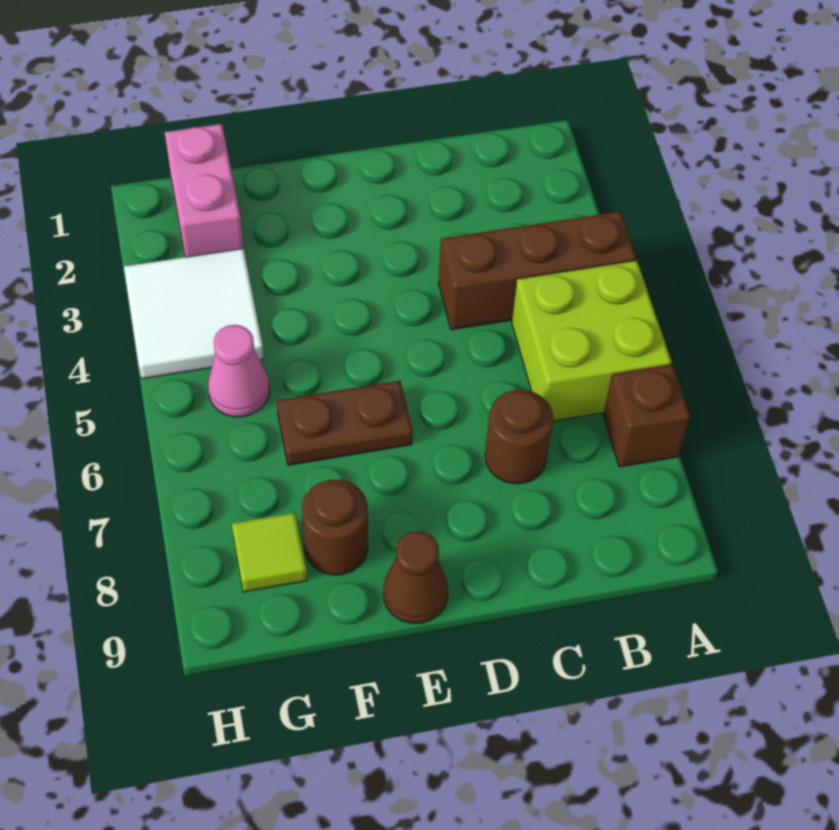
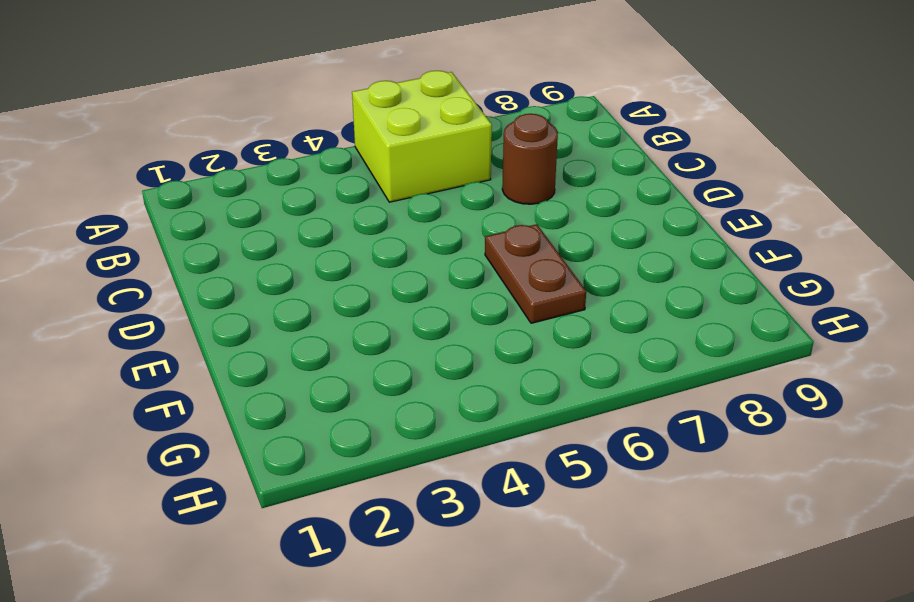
none -> brown 1x3 brick [438,211,636,330]
none -> brown 1x1 brick [603,364,690,467]

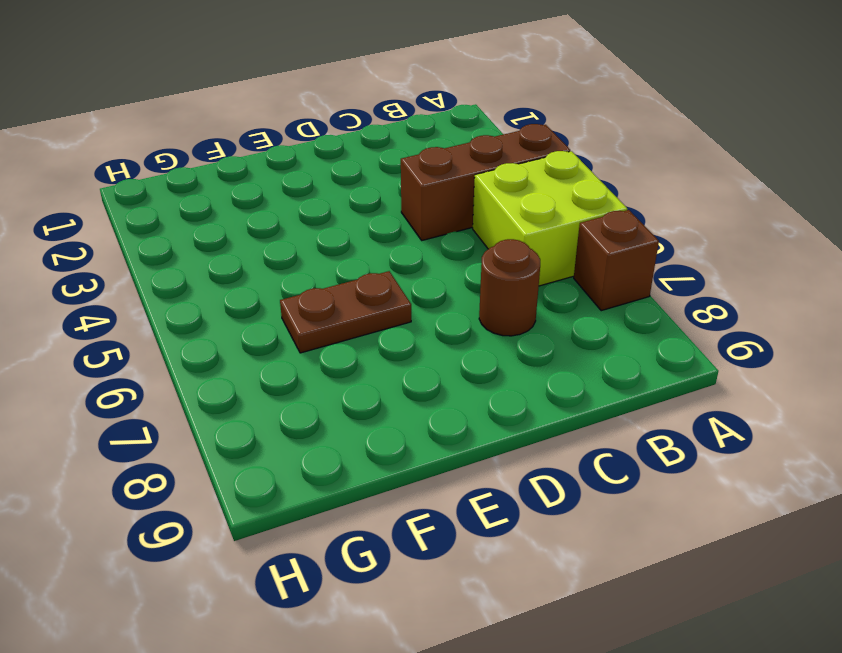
none -> brown 1x1 cone [383,531,448,624]
none -> brown 1x1 round brick [302,480,368,575]

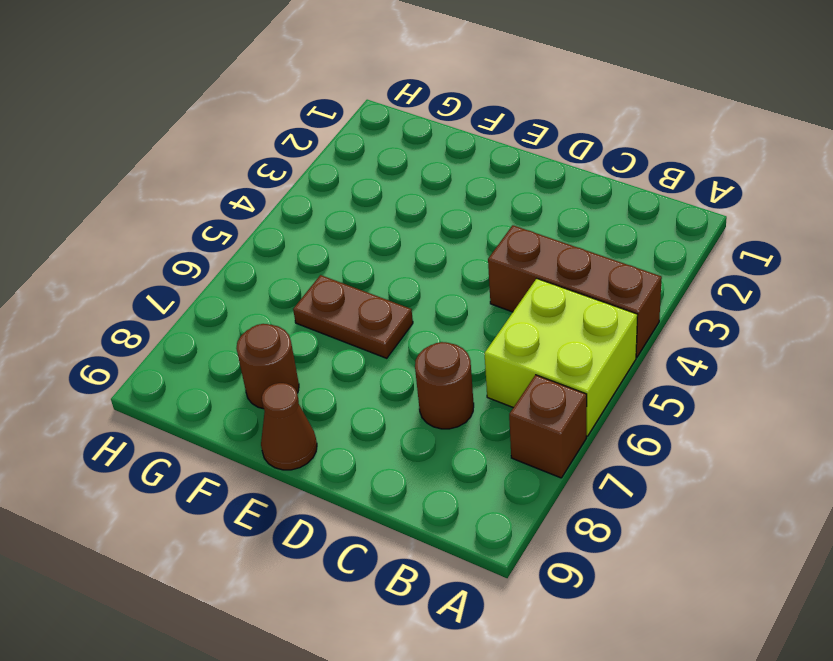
none -> pink 1x2 brick [165,124,243,257]
none -> white 2x2 tile [124,248,264,379]

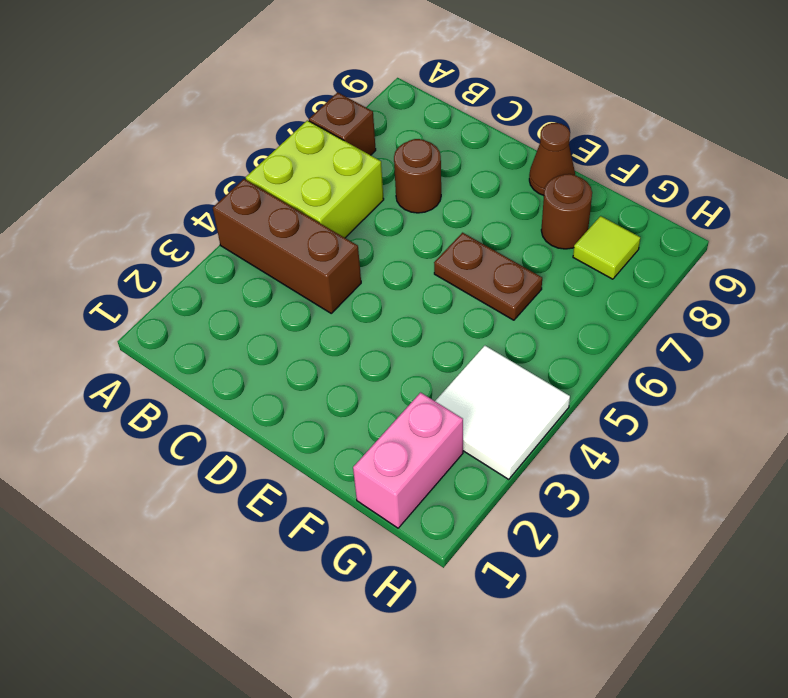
none -> pink 1x1 cone [208,325,269,417]

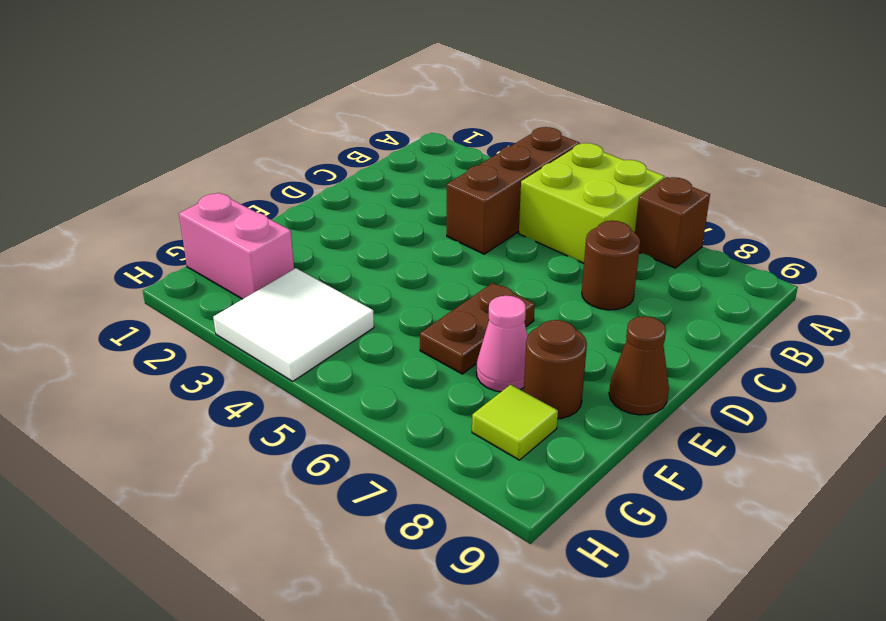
pink 1x1 cone [476,296,528,392] -> pink 1x1 cone moved to [208,325,269,417]

